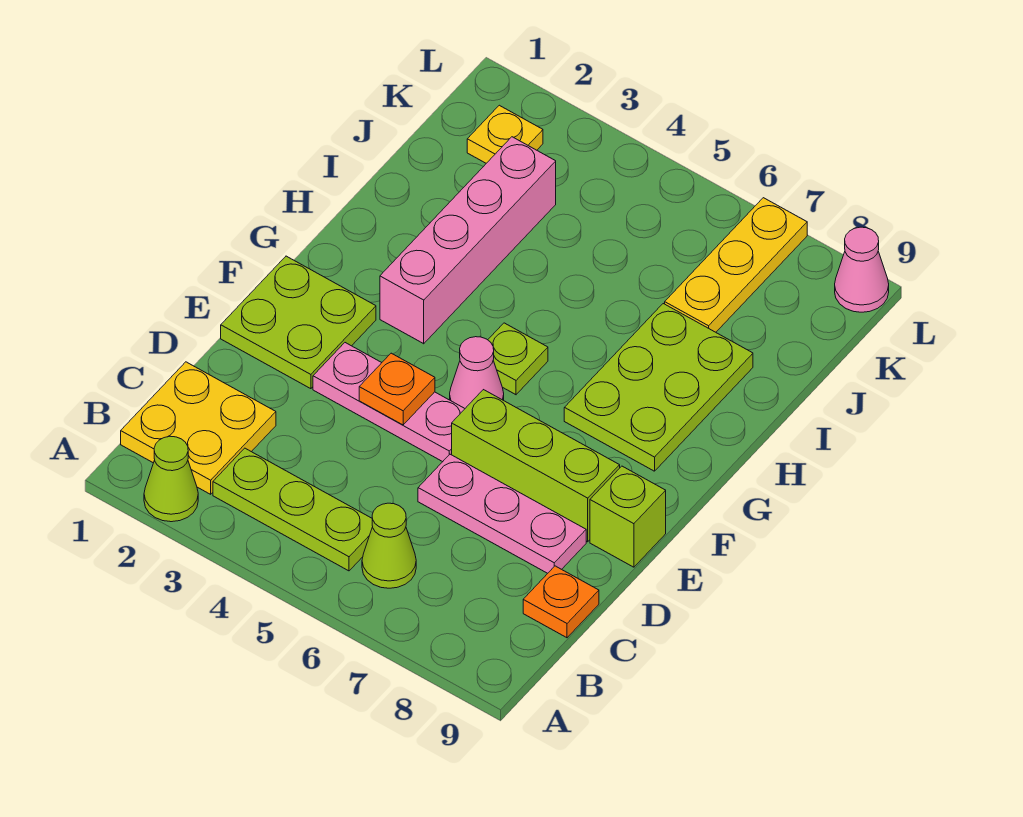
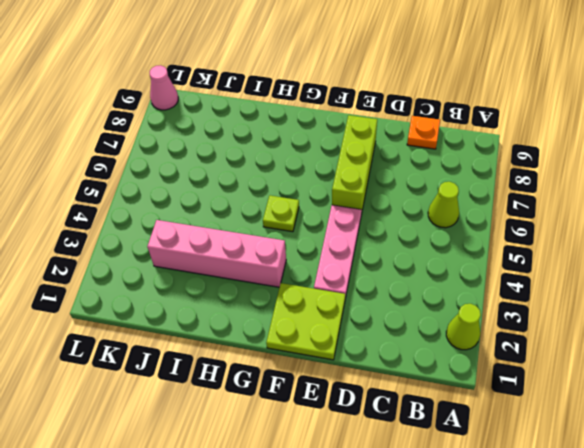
none -> yellow 2x2 plate [121,362,276,494]
none -> lime 1x3 plate [213,448,373,571]
none -> pink 1x3 plate [418,454,586,573]

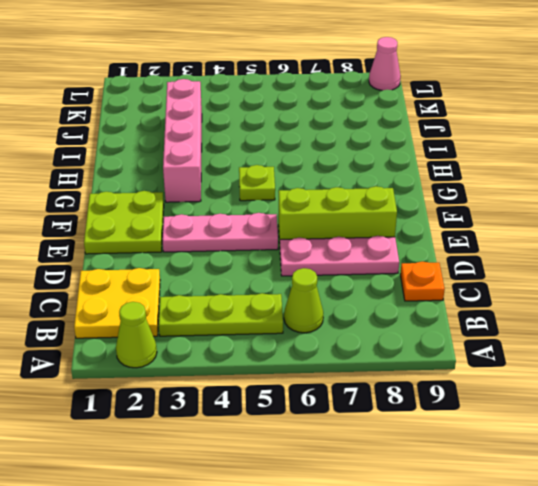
none -> lime 1x1 brick [590,466,666,567]
none -> pink 1x1 cone [450,337,504,408]
none -> lime 2x3 plate [564,304,753,471]

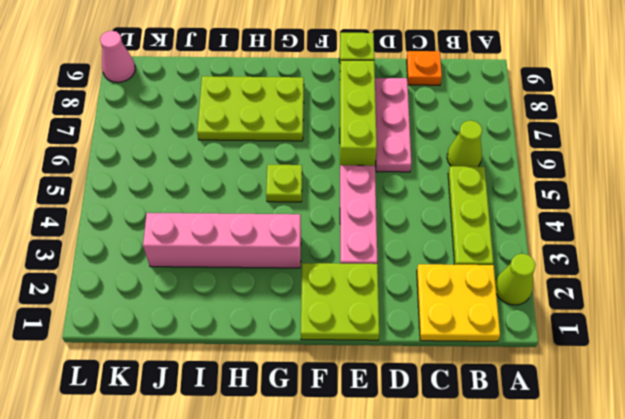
none -> pink 1x1 cone [450,337,504,408]
none -> yellow 1x3 plate [665,198,807,332]
none -> yellow 1x1 plate [467,105,543,163]

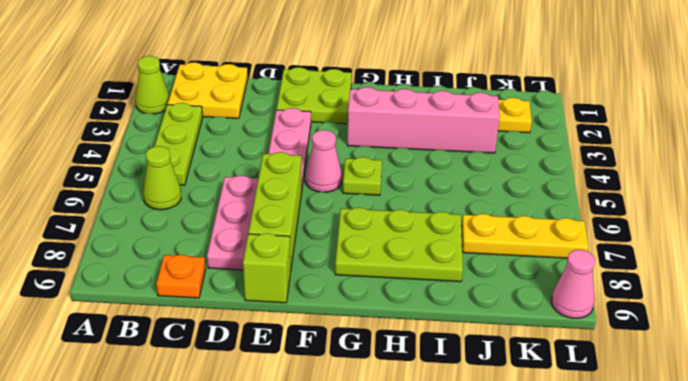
none -> orange 1x1 plate [359,353,435,425]

